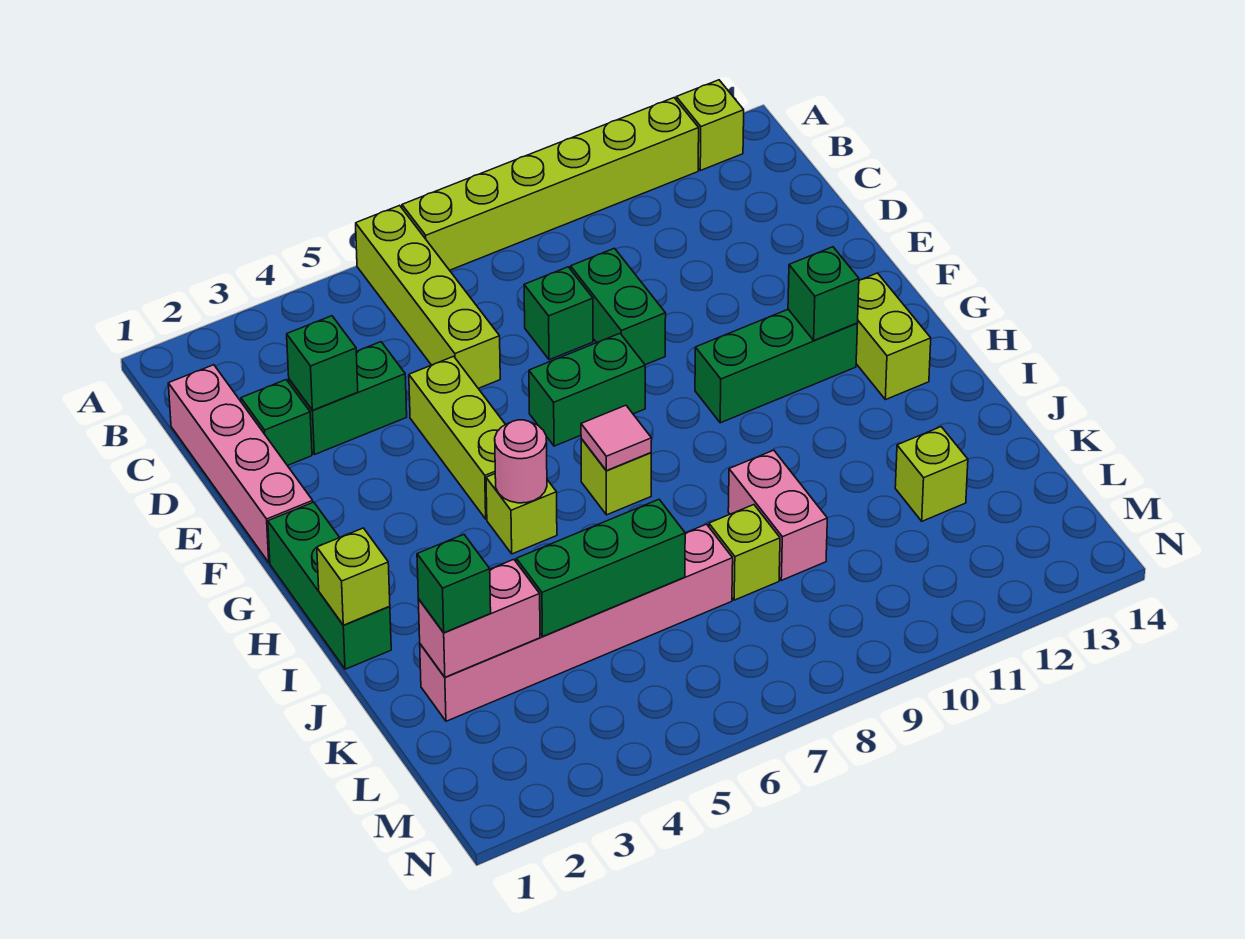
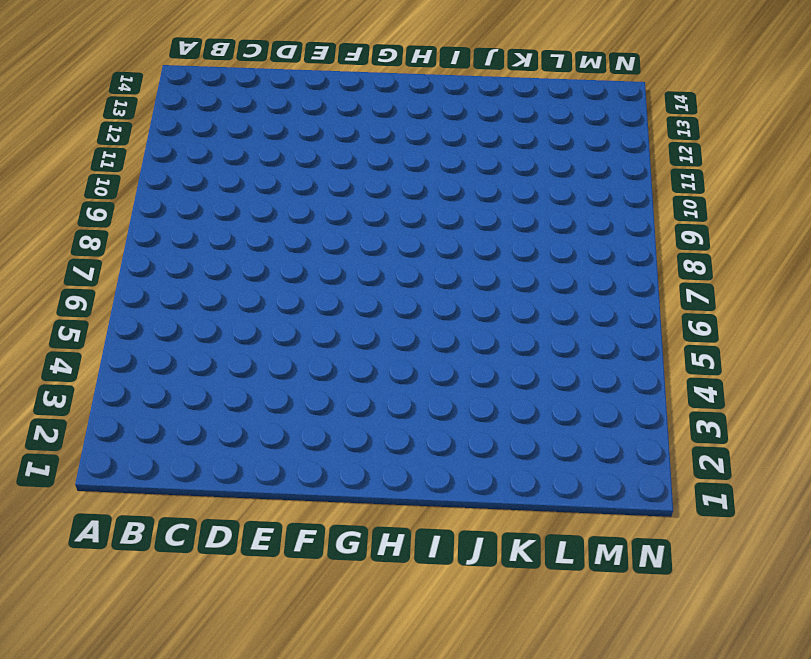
none -> lime 1x4 brick [356,205,500,388]
none -> lime 1x6 brick [402,98,699,270]
none -> lime 1x1 brick [676,80,744,170]

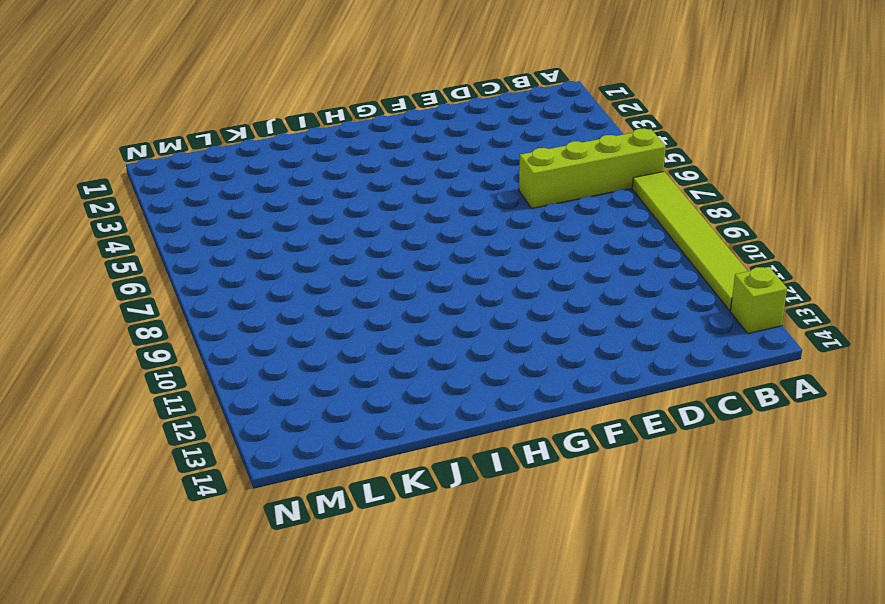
lime 1x6 tile [632,172,747,311] -> lime 1x6 brick [402,98,699,270]
none -> pink 1x4 brick [168,365,313,563]
none -> green 1x1 brick [241,380,312,466]
none -> green 1x2 brick [289,342,407,455]

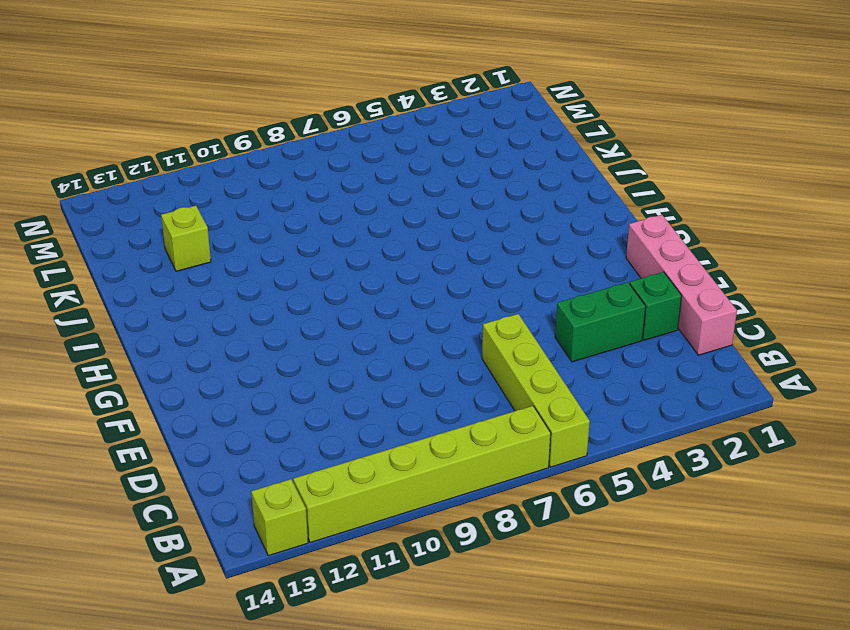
none -> green 1x1 brick [524,267,593,360]
none -> green 1x2 brick [571,248,666,365]
none -> lime 1x3 brick [409,356,506,519]

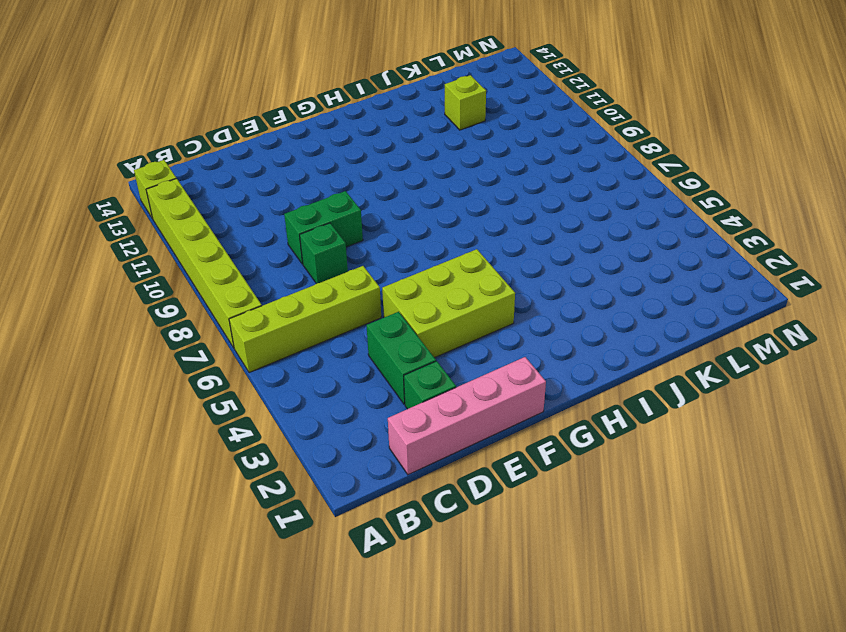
lime 2x3 brick [382,249,515,358] -> lime 1x3 brick [409,356,506,519]
none -> green 1x2 brick [529,334,645,446]
none -> green 1x3 brick [268,502,391,669]
none -> green 1x3 brick [695,309,858,423]

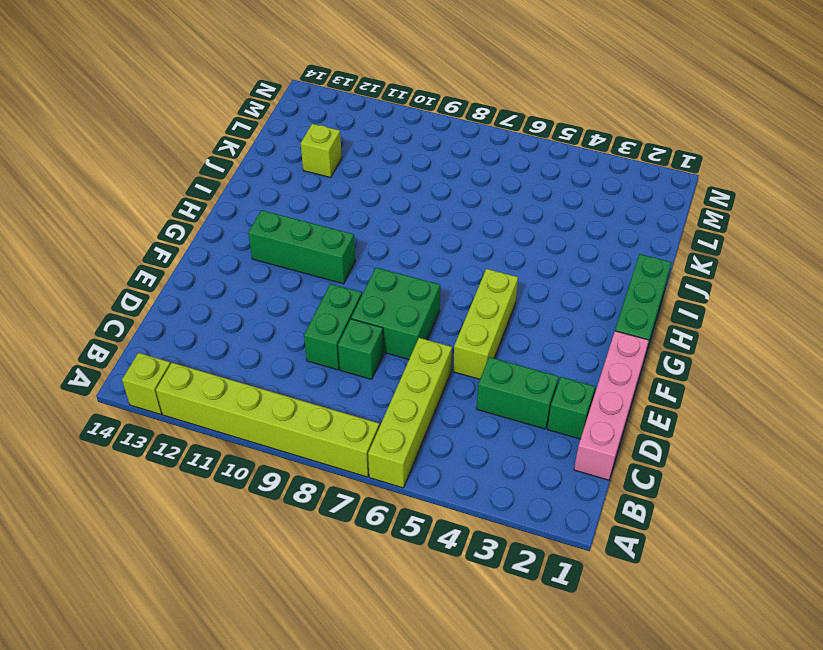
green 2x2 brick [351,268,440,359] -> green 1x2 brick [529,334,645,446]
none -> lime 1x2 brick [856,273,931,400]
none -> lime 1x1 brick [486,474,557,554]
none -> lime 1x1 brick [581,439,651,515]

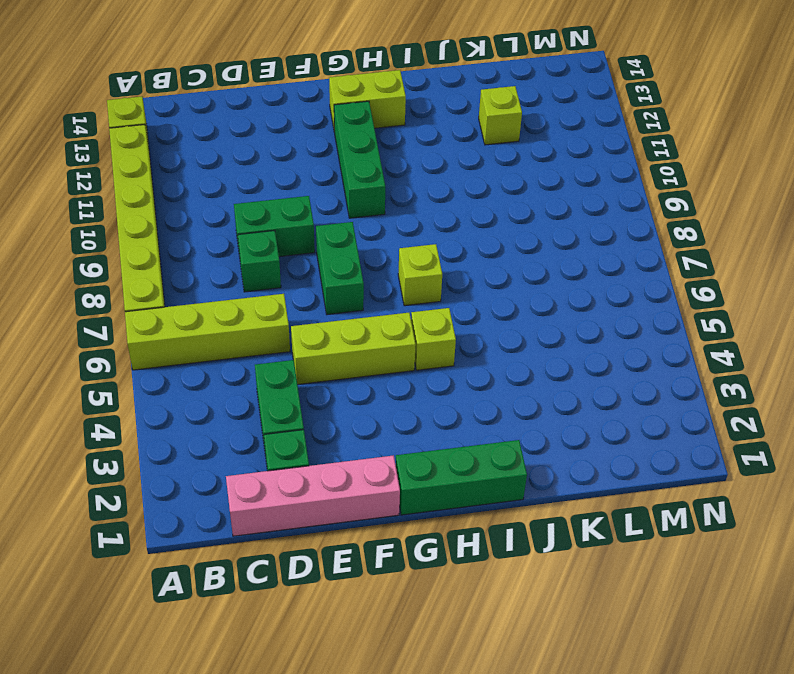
none -> pink 1x2 brick [728,450,827,580]
none -> pink 1x6 brick [420,524,733,721]
none -> lime 1x1 brick [709,505,780,600]

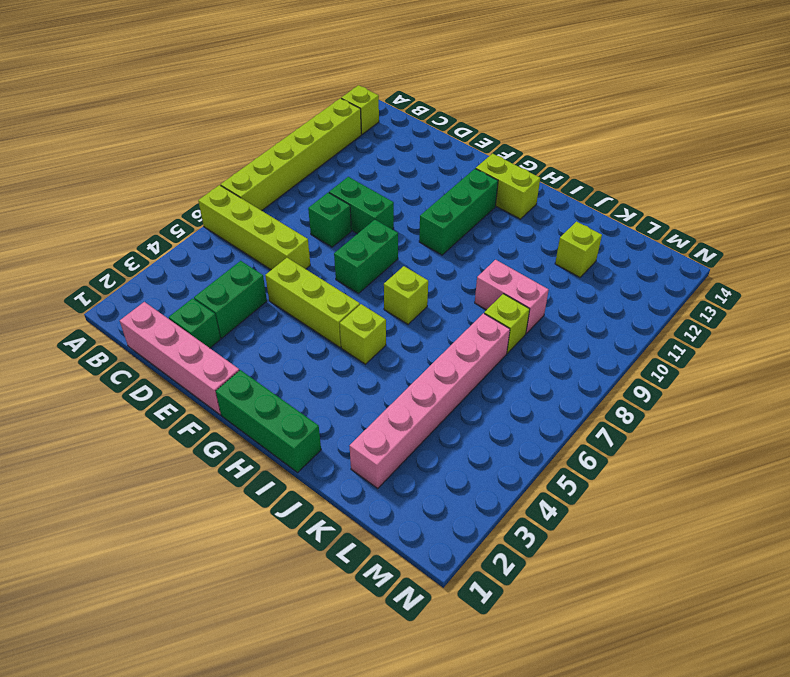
none -> green 1x1 brick [287,316,358,410]
none -> green 1x1 brick [788,247,859,340]
none -> pink 1x1 round brick [495,420,547,503]

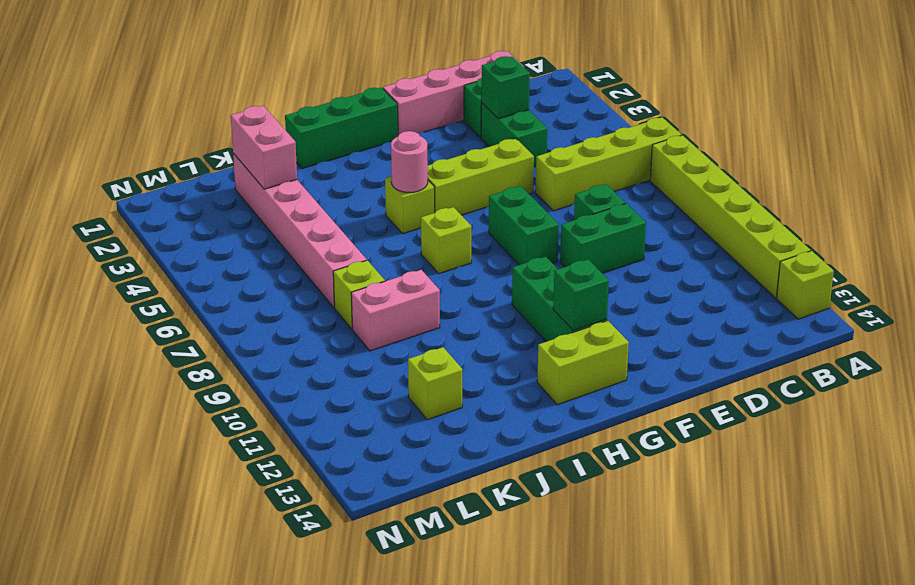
none -> pink 1x1 tile [581,405,652,471]
none -> lime 1x1 brick [317,528,390,625]
none -> green 1x3 brick [516,499,685,637]

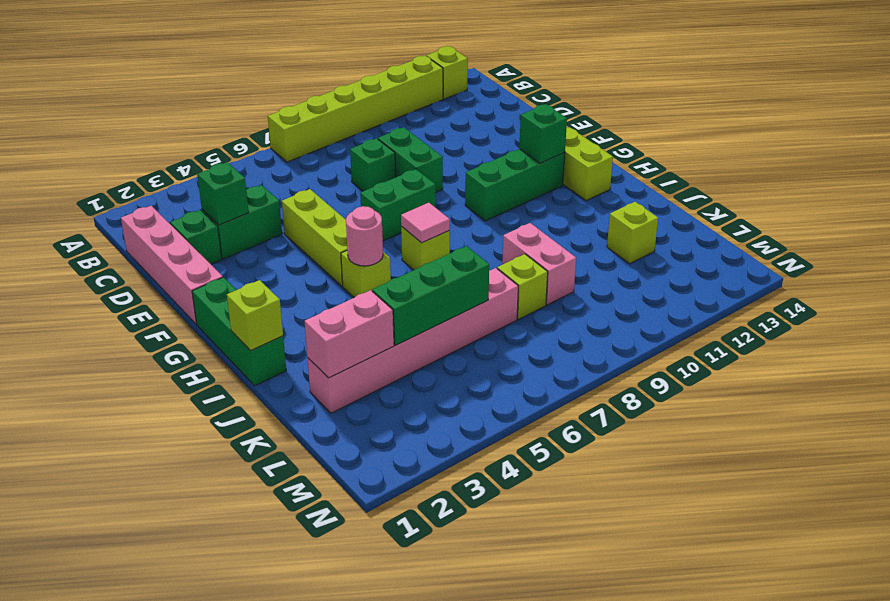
none -> lime 1x4 brick [356,205,500,388]
none -> green 1x1 brick [417,534,491,633]

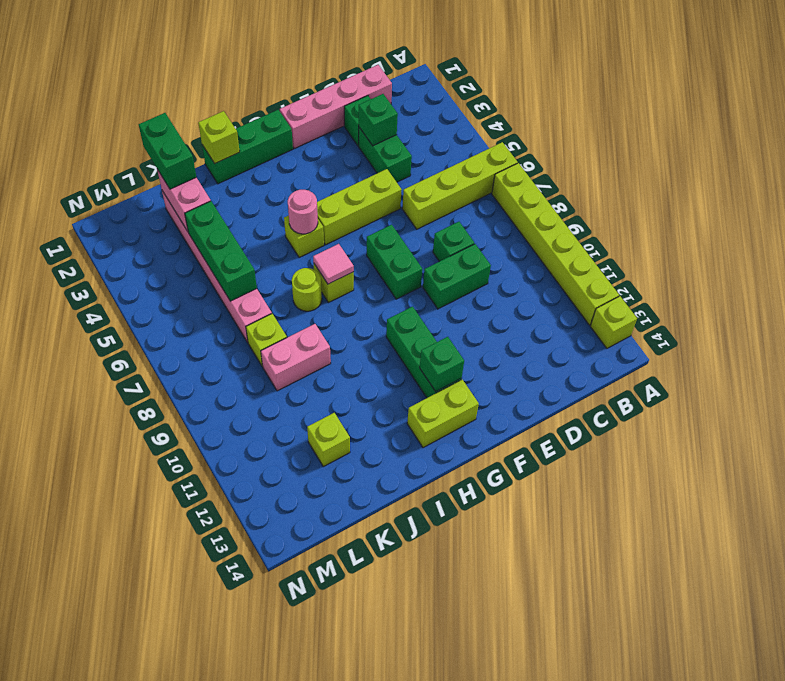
lime 1x1 round brick [292,268,322,311] -> none
green 1x2 brick [139,113,196,189] -> green 1x1 brick [417,534,491,633]

